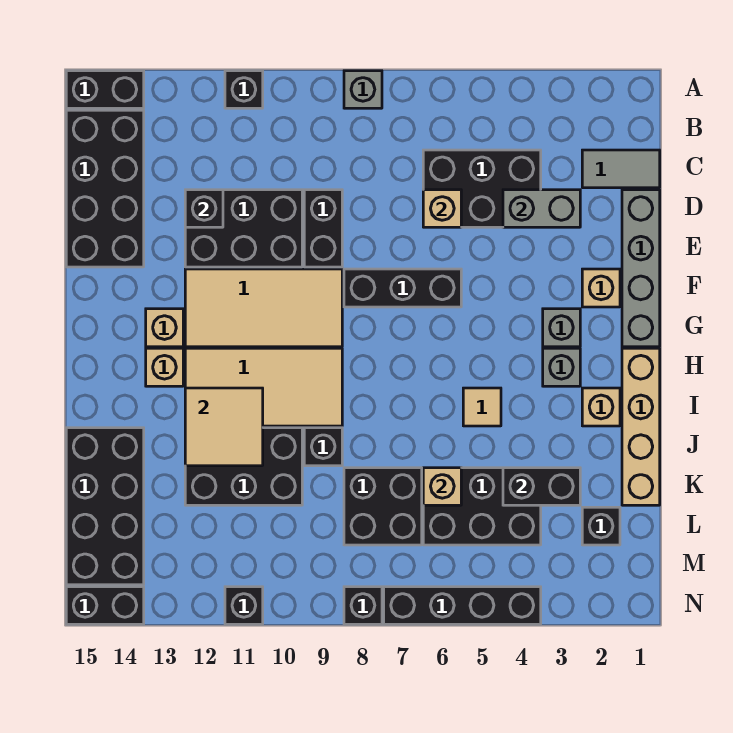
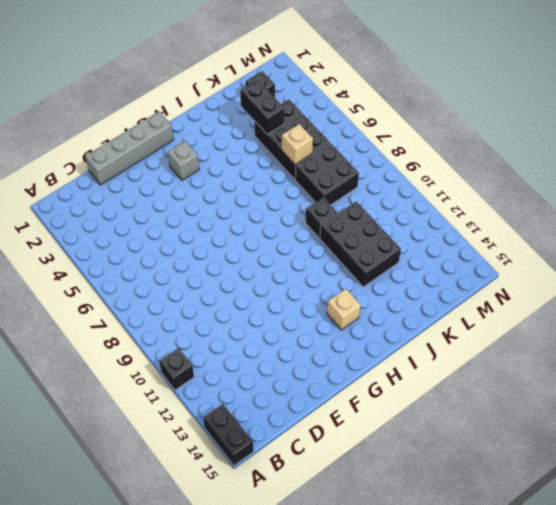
none -> grey 1x1 brick [344,71,382,108]
none -> black 2x4 brick [66,110,144,267]
none -> grey 1x2 tile [582,150,660,188]
none -> black 2x3 brick [423,150,541,227]

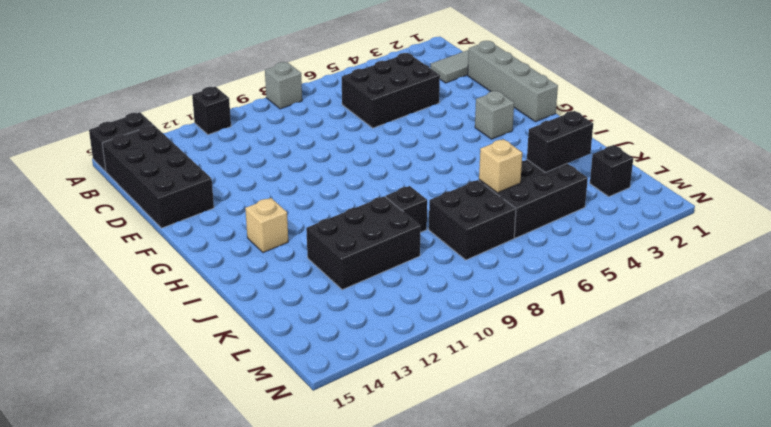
none -> black 1x2 brick [304,190,342,267]
none -> black 2x3 brick [185,190,302,267]
none -> tan 1x1 brick [582,269,620,307]
none -> black 1x3 brick [344,269,461,307]

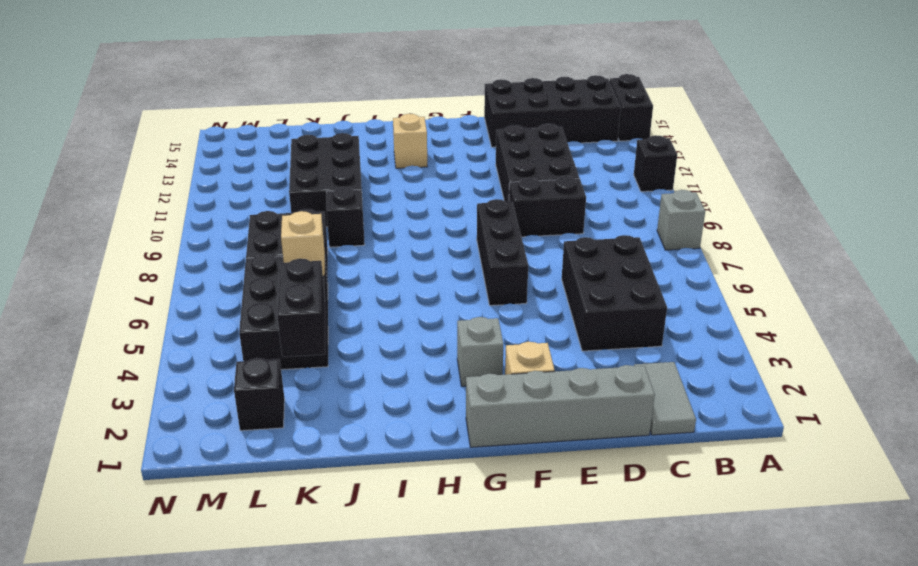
none -> tan 2x4 tile [185,269,342,347]
none -> tan 1x1 brick [146,309,183,347]
none -> tan 1x4 brick [622,348,660,505]
none -> grey 1x1 brick [543,348,580,386]

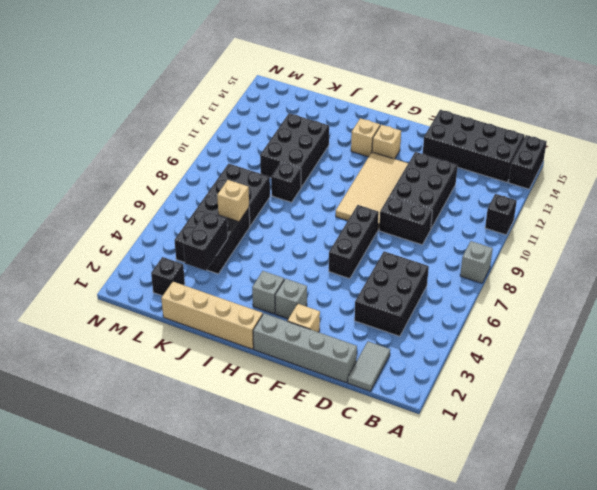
none -> tan 2x4 tile [185,348,342,426]
none -> tan 1x1 brick [582,388,620,426]
none -> tan 1x1 tile [463,388,501,426]
none -> black 2x4 brick [66,428,144,585]

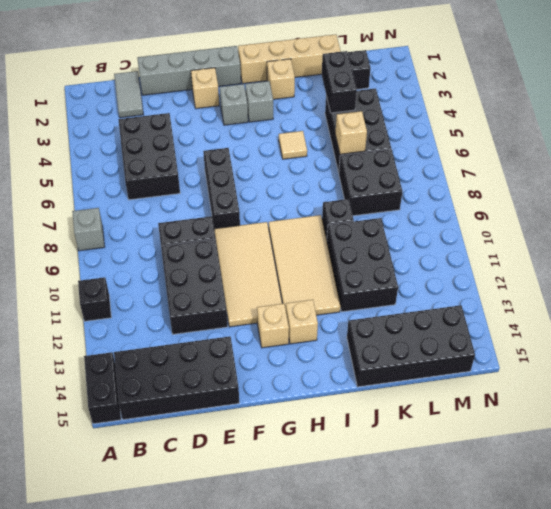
none -> black 1x4 brick [384,587,541,624]
none -> black 1x1 brick [344,587,382,624]
none -> black 1x1 brick [225,587,263,624]
none -> black 1x2 brick [66,587,144,624]

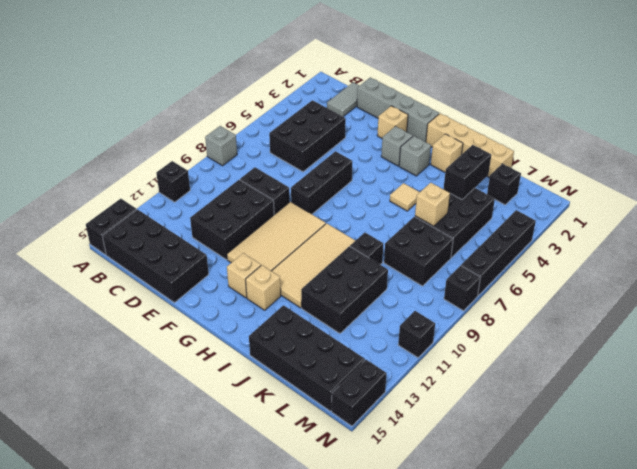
none -> grey 1x2 brick [503,190,580,227]
none -> tan 1x1 brick [423,190,461,227]
none -> black 1x1 brick [185,190,223,227]
none -> tan 2x2 tile [185,388,263,466]

